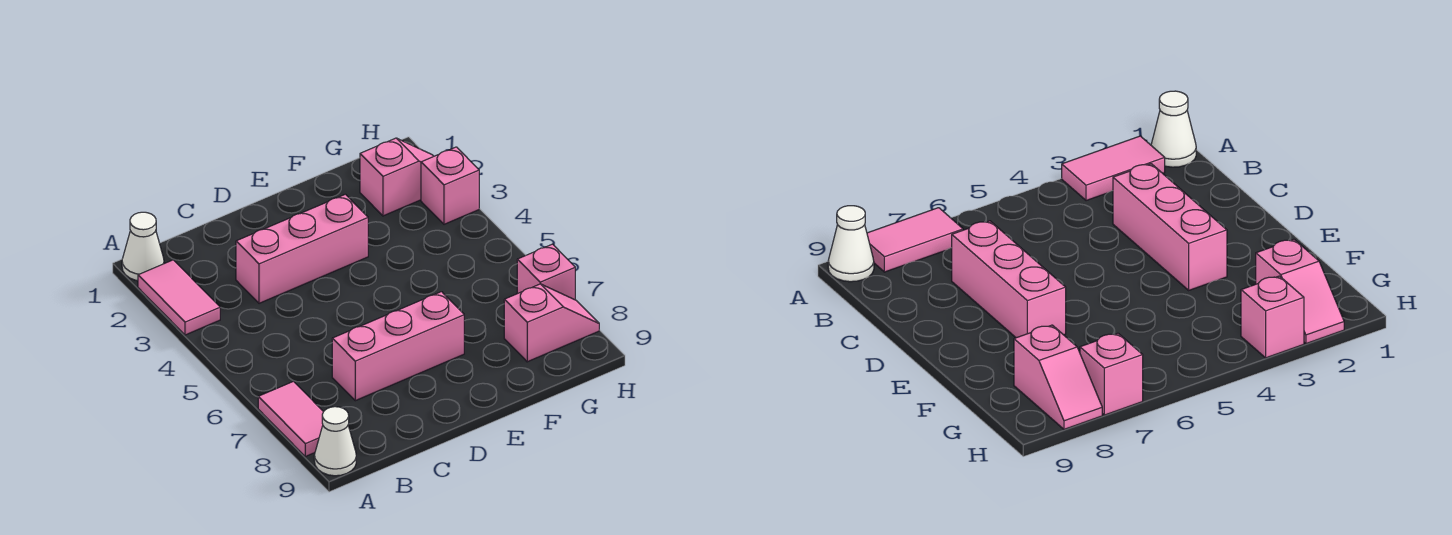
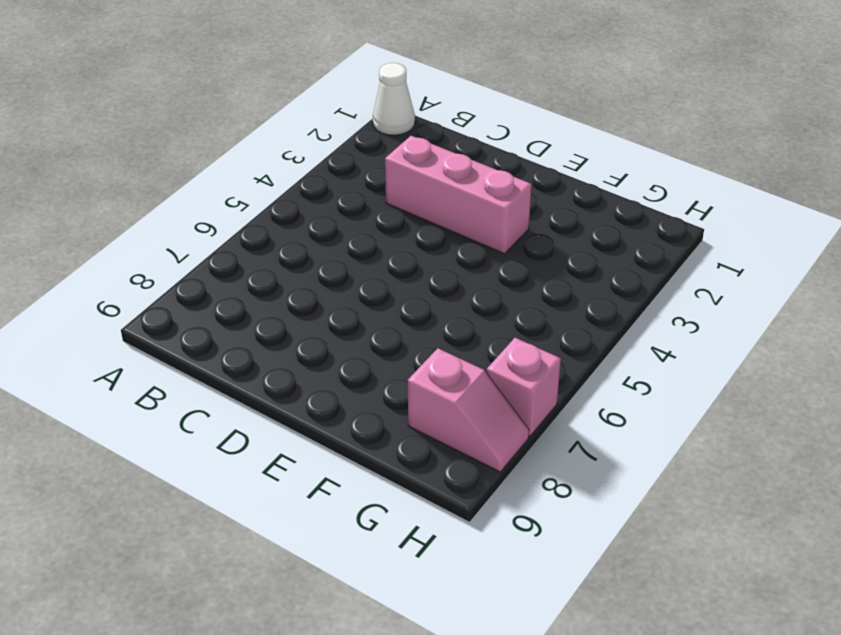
none -> pink 1x2 tile [138,260,220,335]
none -> pink 1x2 tile [258,381,323,456]

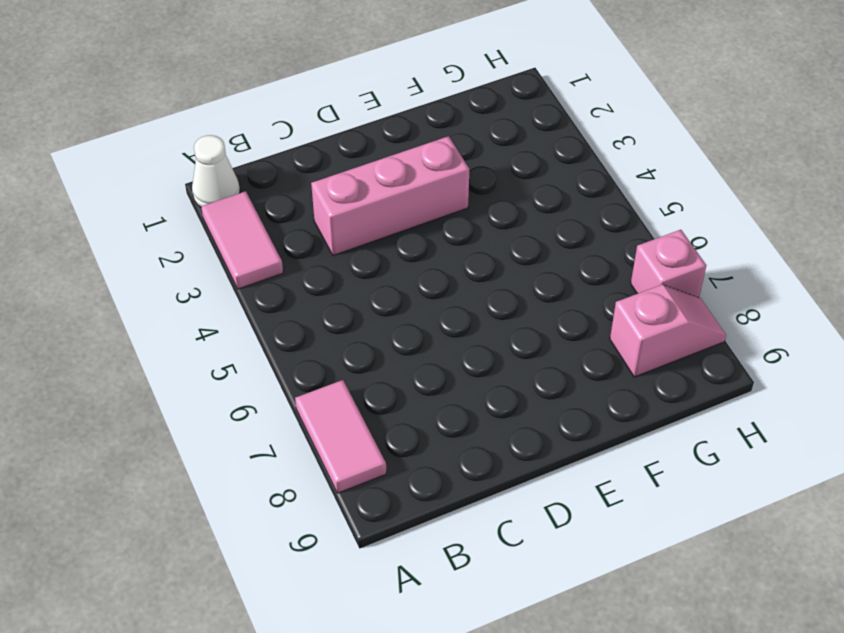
none -> white 1x1 cone [314,407,356,476]
none -> pink 1x3 brick [332,292,464,401]

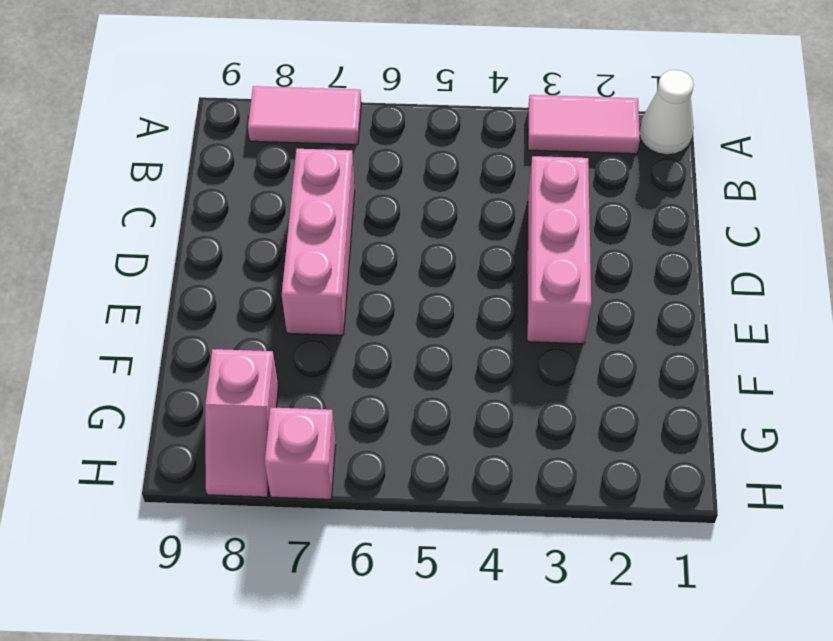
none -> white 1x1 cone [314,407,356,476]
none -> pink 1x2 slope [360,138,434,216]

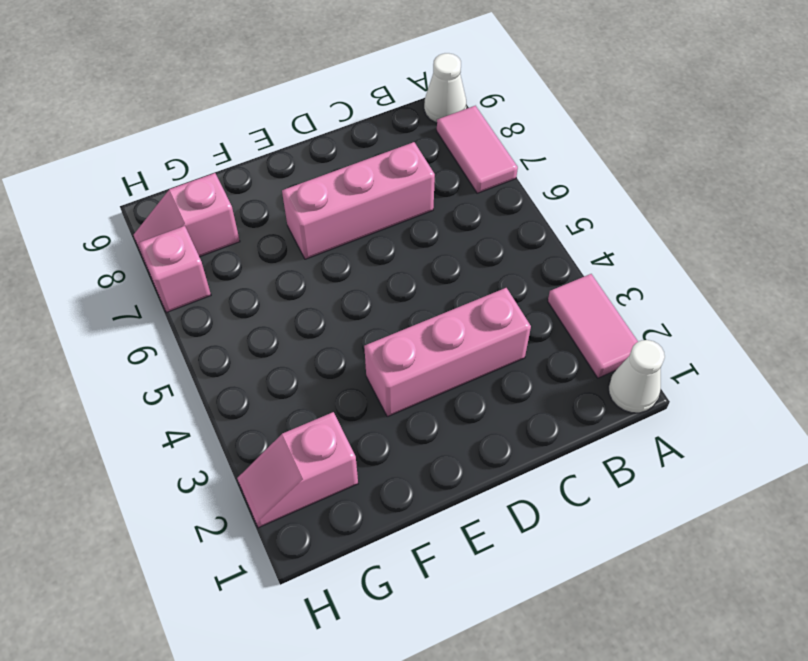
none -> pink 1x1 brick [421,147,479,224]

